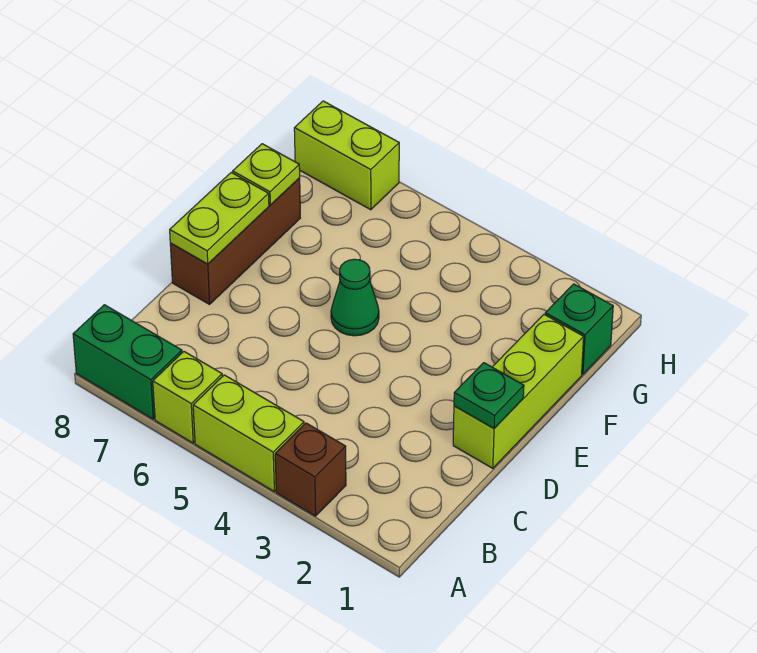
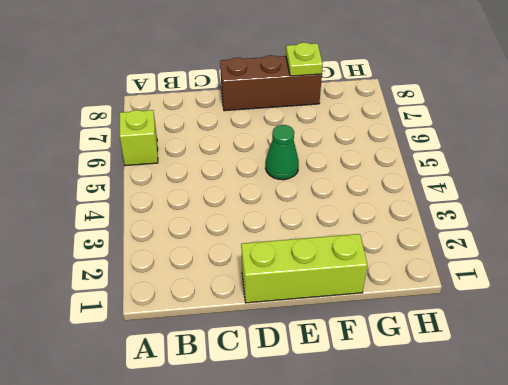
none -> brown 1x1 brick [275,423,346,516]
none -> lime 1x2 brick [193,375,304,491]
none -> green 1x2 brick [73,305,182,419]

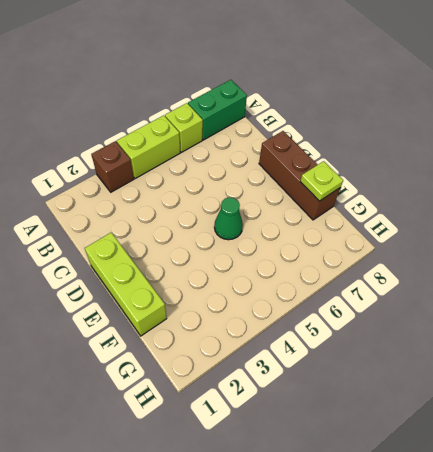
none -> green 1x1 brick [545,284,613,374]
none -> lime 1x2 brick [294,101,399,210]
none -> green 1x1 plate [454,363,524,428]

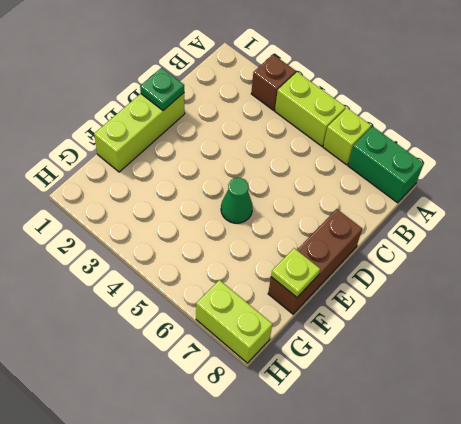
none -> green 1x1 brick [545,284,613,374]
none -> lime 1x2 plate [170,173,269,264]

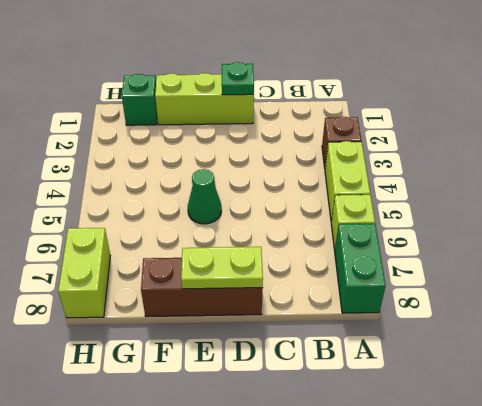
none -> lime 1x1 plate [233,144,300,205]

